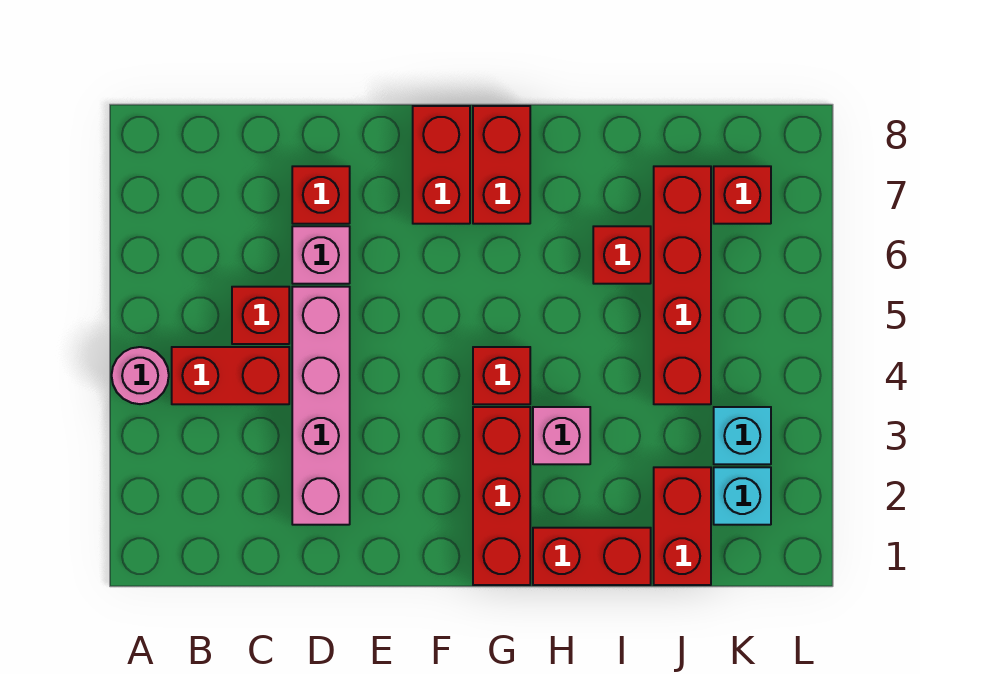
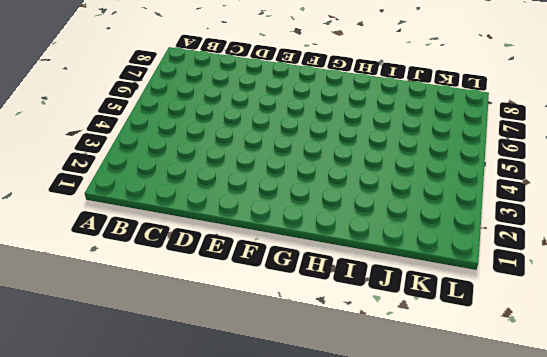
none -> pink 1x1 round brick [112,347,169,404]
none -> red 1x2 brick [172,347,289,404]
none -> red 1x1 brick [232,287,289,344]

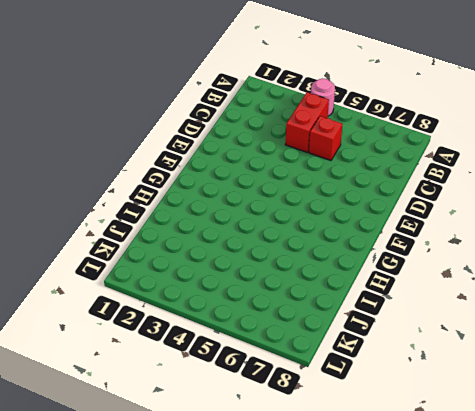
none -> pink 1x4 brick [292,287,350,525]
none -> pink 1x1 brick [292,226,350,284]
none -> red 1x1 brick [292,166,350,224]

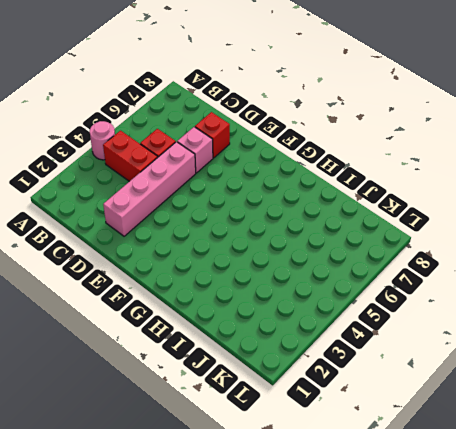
none -> red 1x2 brick [413,106,470,224]
none -> red 1x3 brick [473,407,530,585]
none -> red 1x1 brick [473,347,530,404]

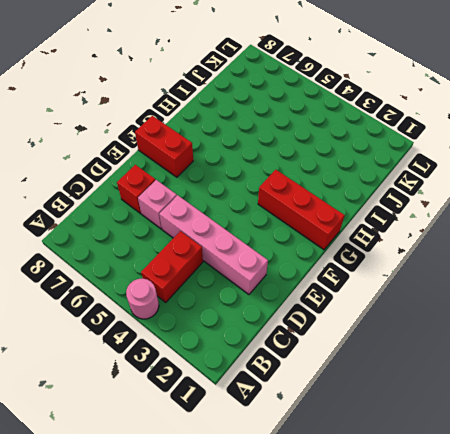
none -> red 1x1 brick [232,287,289,344]
none -> red 1x1 brick [473,347,530,404]
none -> red 1x2 brick [473,106,530,224]

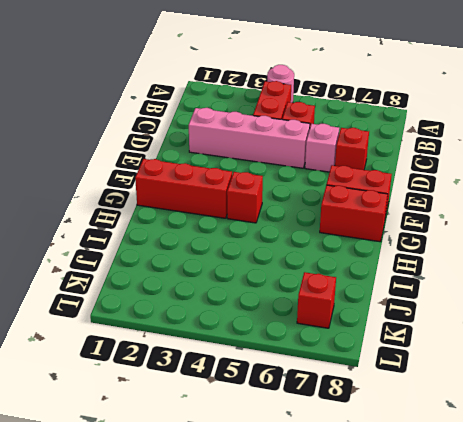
none -> red 1x2 brick [533,528,651,585]
none -> pink 1x1 brick [533,407,590,464]
none -> red 1x1 brick [593,226,651,284]

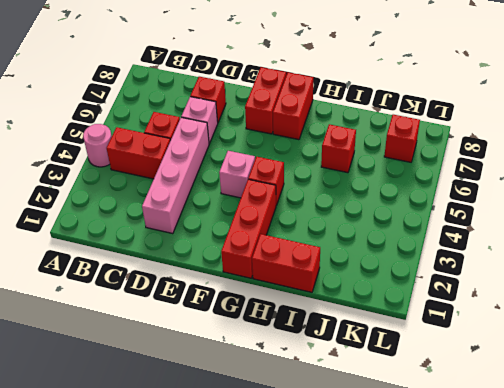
pink 1x1 brick [219,151,255,198] -> pink 1x1 brick moved to [533,407,590,464]
none -> red 1x2 brick [654,467,711,585]
none -> red 1x4 brick [654,166,711,404]
none -> cyan 1x1 brick [714,467,771,525]

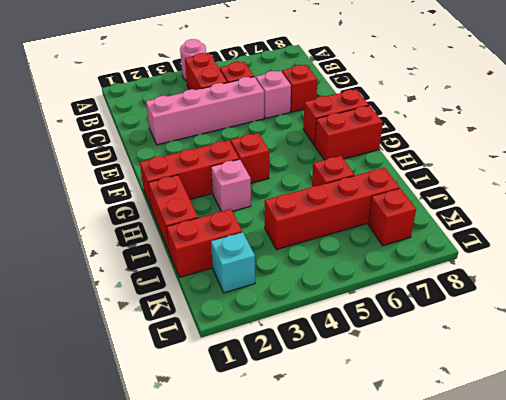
none -> cyan 1x1 brick [714,407,771,464]

